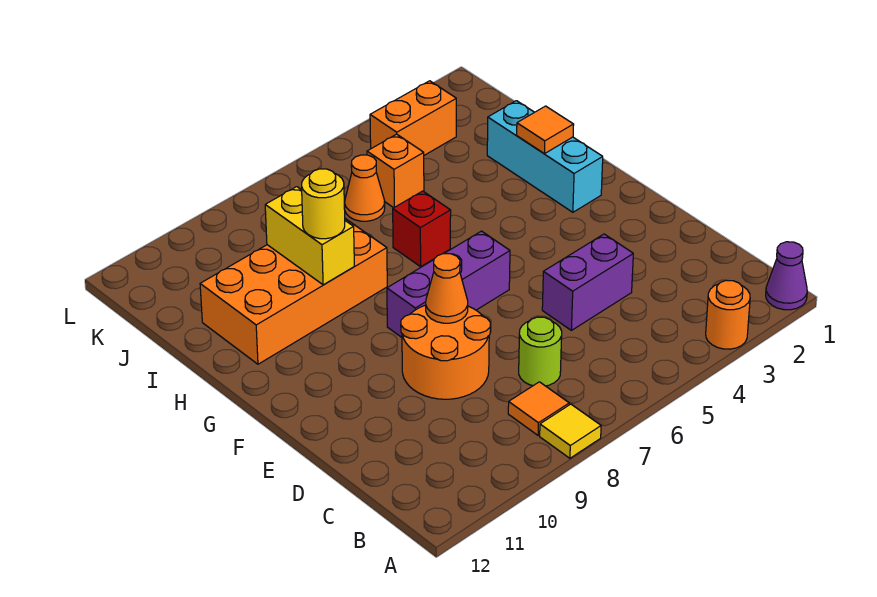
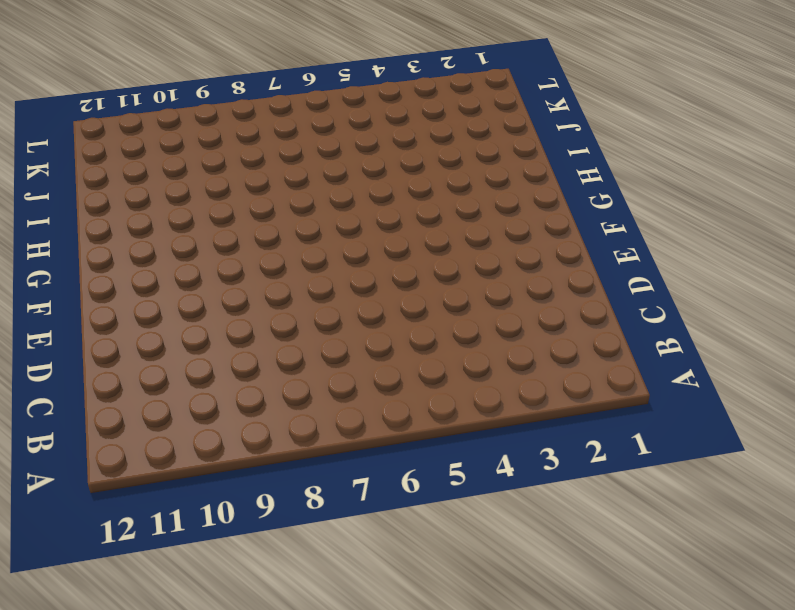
none -> purple 1x1 cone [766,242,807,310]
none -> orange 1x1 round brick [706,280,750,349]
none -> yellow 1x1 tile [540,404,601,458]

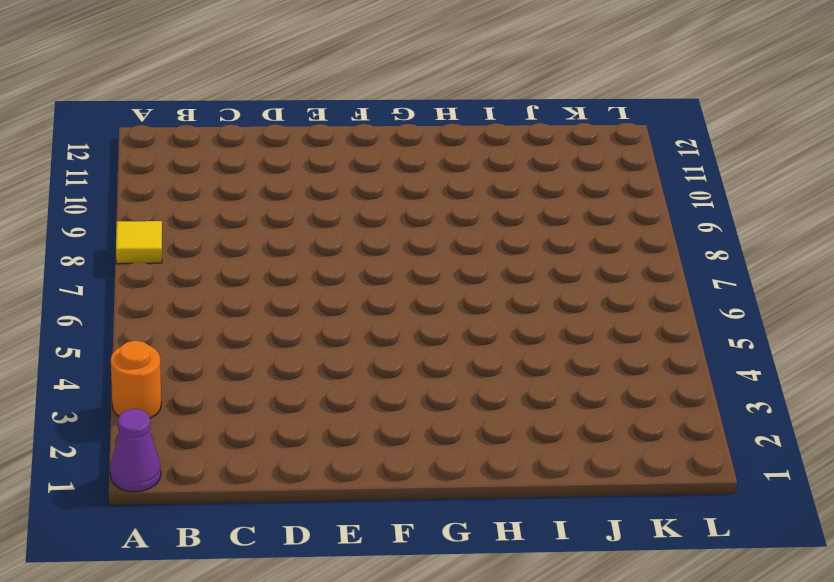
none -> orange 1x1 tile [508,382,569,435]
none -> lime 1x1 round brick [519,317,562,386]
none -> purple 1x2 brick [542,234,633,330]

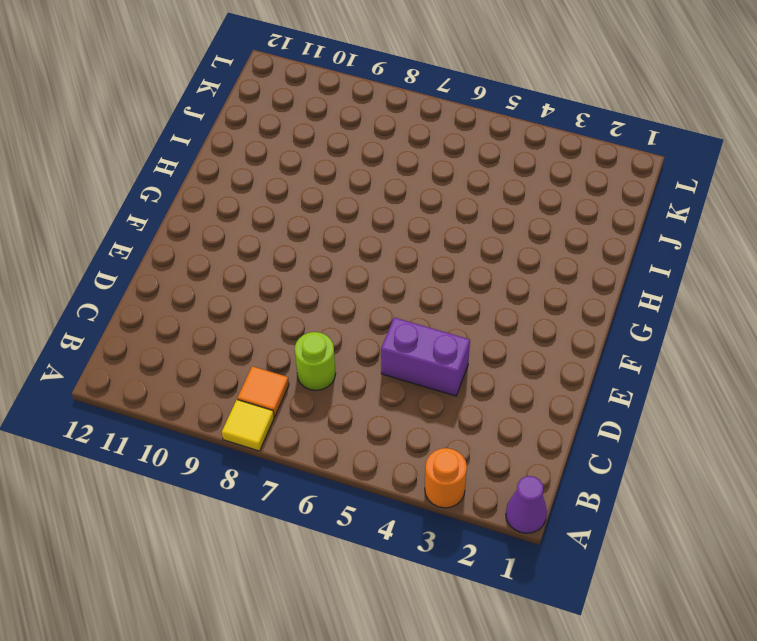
none -> orange 2x2 round brick [401,305,490,399]
none -> purple 1x3 brick [387,231,510,337]
none -> cyan 1x3 brick [487,101,603,212]

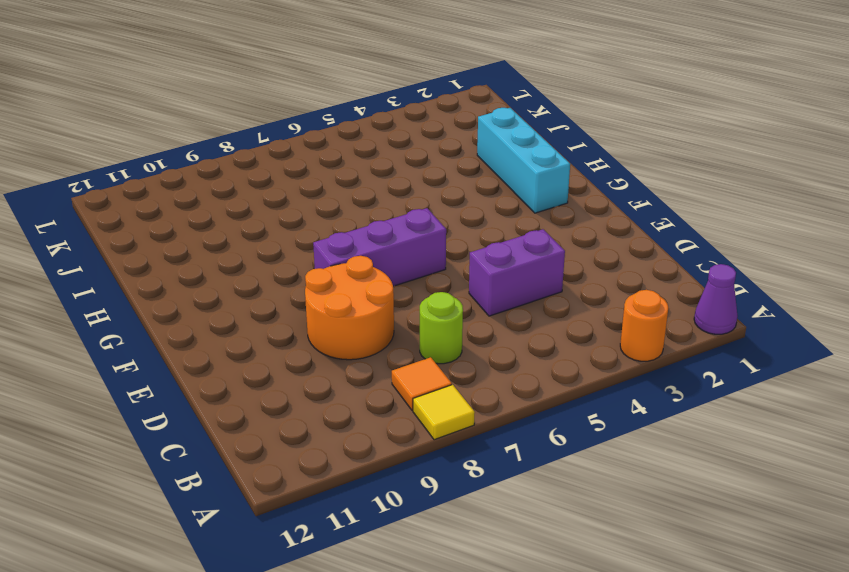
none -> red 1x1 brick [393,191,451,267]
none -> orange 2x4 brick [200,219,387,364]
none -> orange 1x1 brick [367,134,424,208]

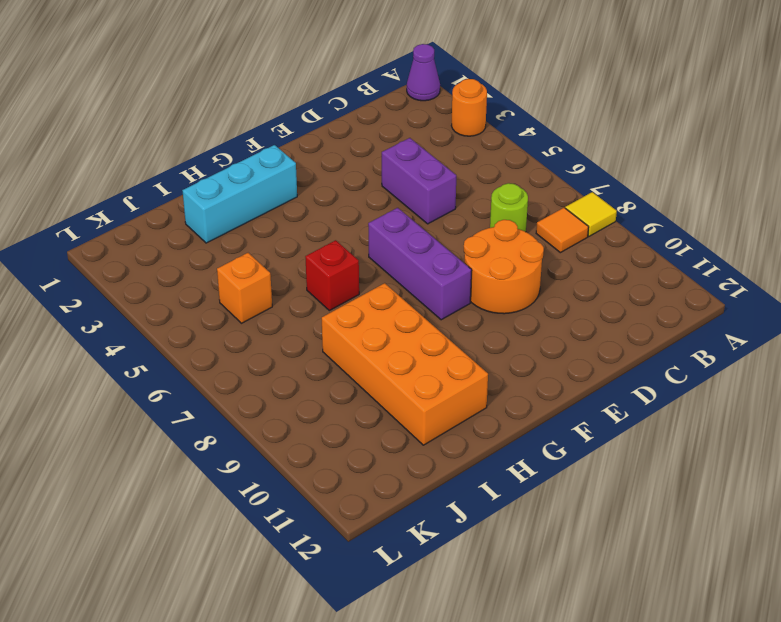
none -> orange 1x1 cone [345,155,385,221]
none -> orange 1x2 brick [370,81,456,155]
none -> orange 1x1 cone [426,254,468,323]

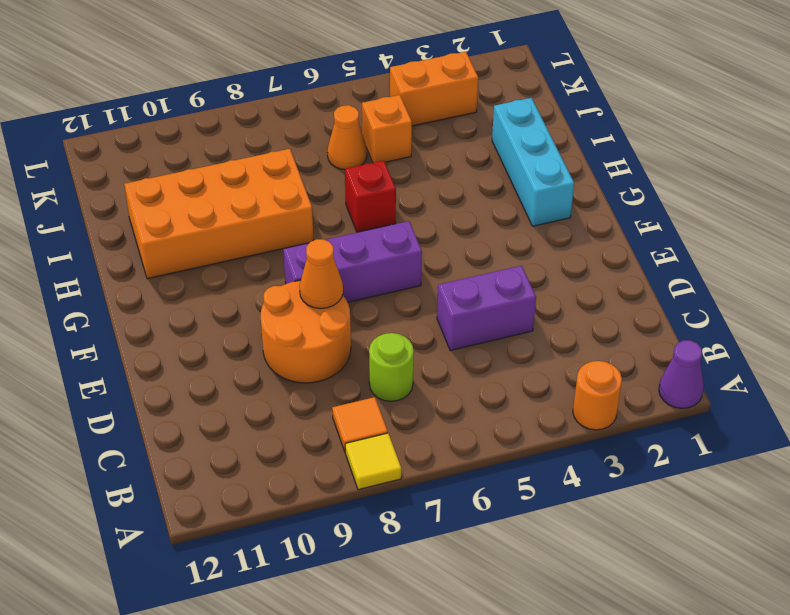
none -> orange 1x1 tile [517,106,574,154]
none -> yellow 1x2 brick [265,187,354,285]
none -> yellow 1x1 round brick [302,169,345,239]

